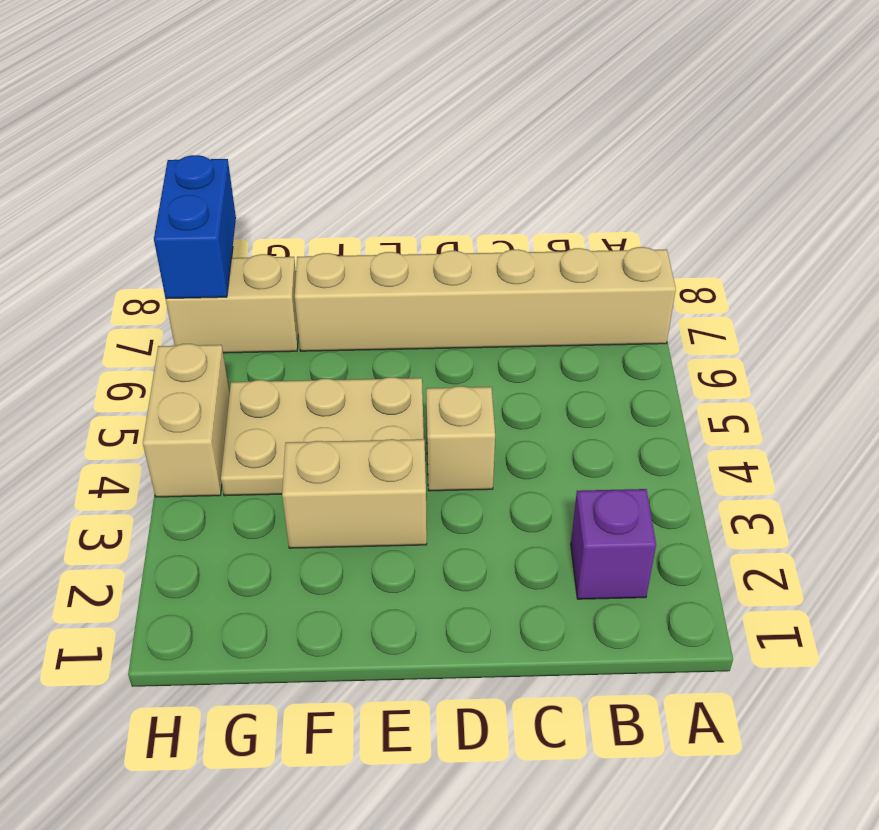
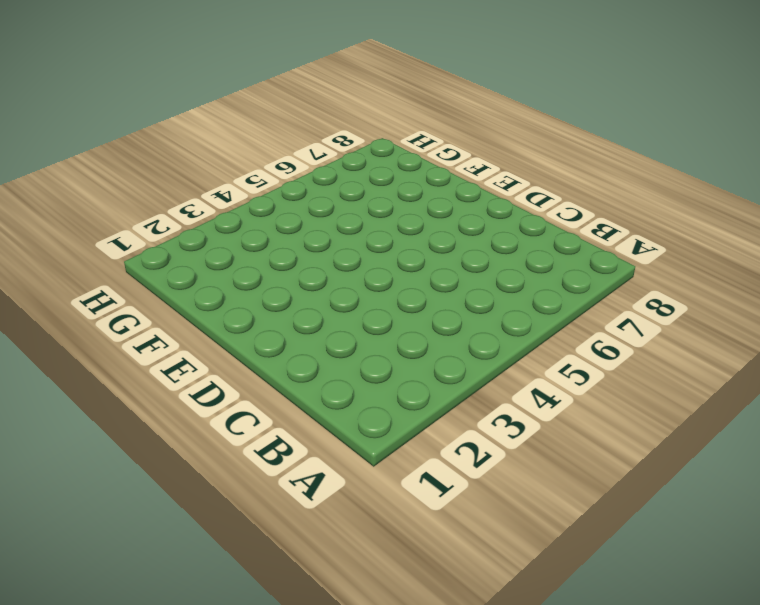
none -> tan 1x6 brick [295,247,676,351]
none -> purple 1x1 brick [571,489,656,599]

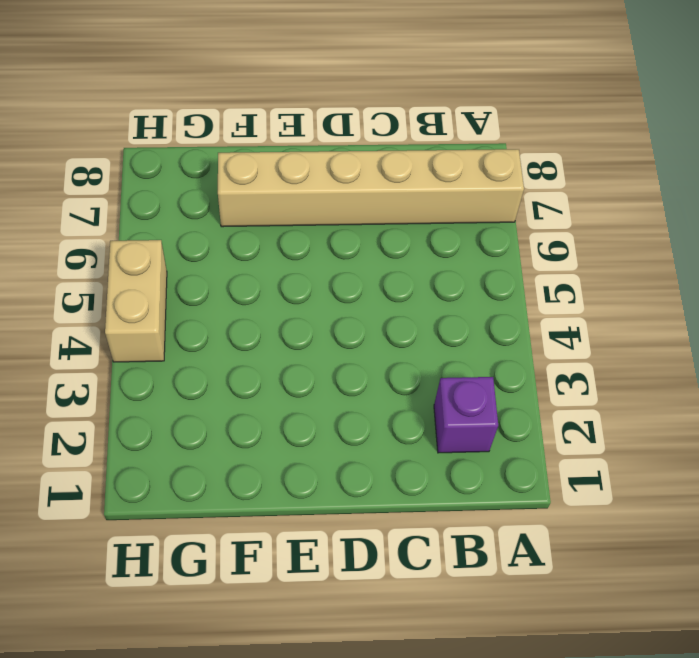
none -> tan 1x1 brick [426,386,495,491]
none -> tan 1x2 brick [282,439,427,548]

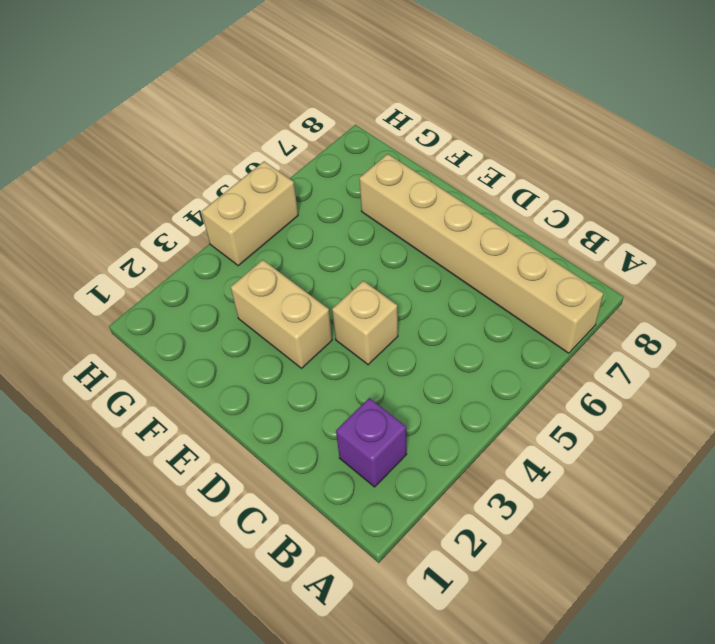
none -> tan 2x3 plate [221,377,424,496]
none -> tan 1x2 brick [166,254,298,353]

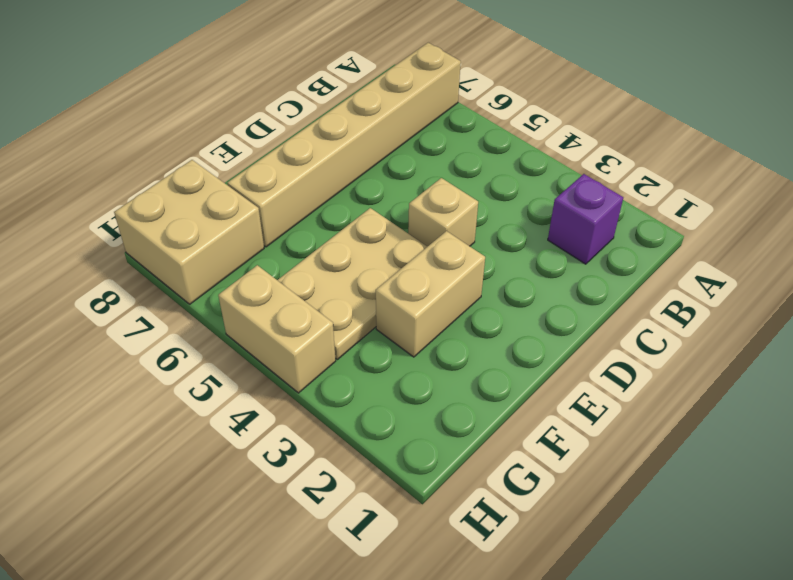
tan 2x2 brick [114,160,264,304] -> tan 1x2 brick [166,254,298,353]
none -> blue 1x2 brick [154,155,236,299]

